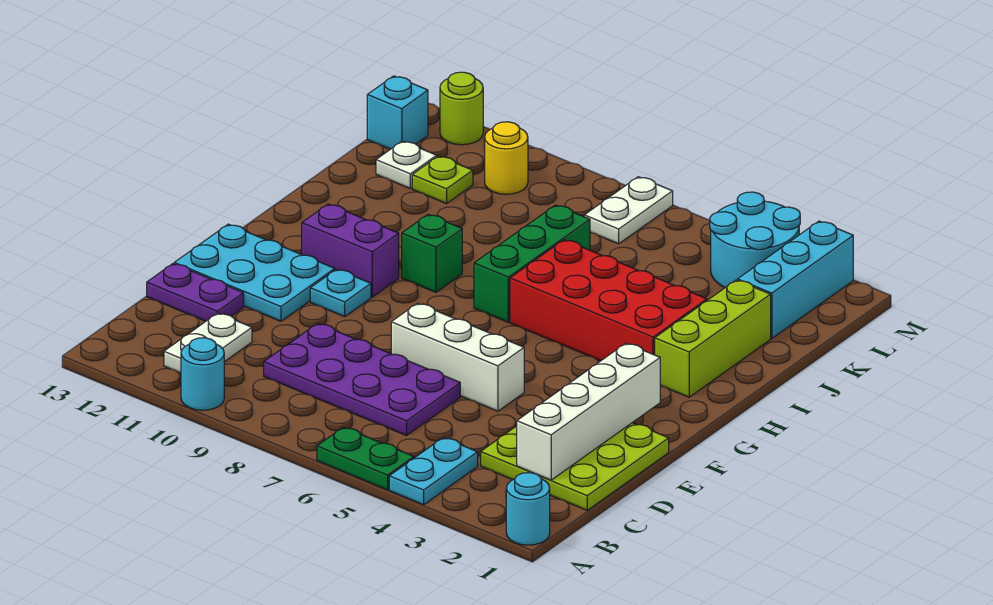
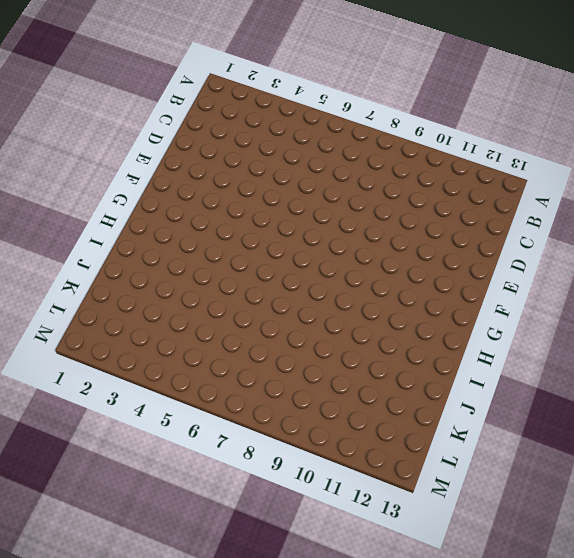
none -> cyan 1x1 round brick [506,473,550,545]
none -> cyan 1x2 plate [389,438,478,505]
none -> green 1x2 plate [317,427,414,490]

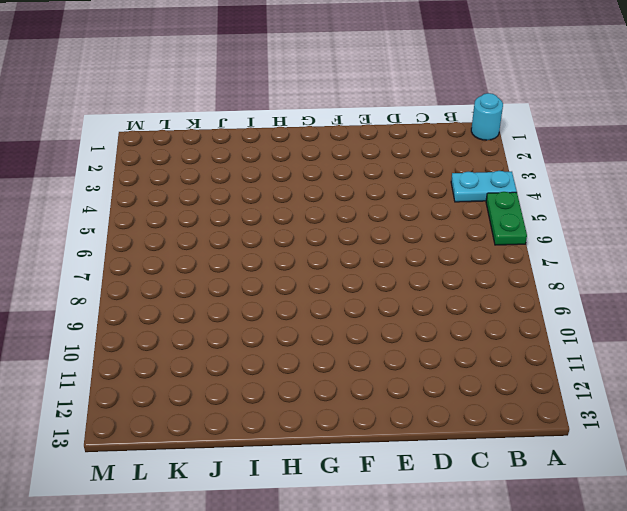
none -> cyan 1x1 round brick [181,338,224,410]
none -> white 1x2 plate [164,313,252,373]
none -> lime 3x3 plate [481,423,669,510]

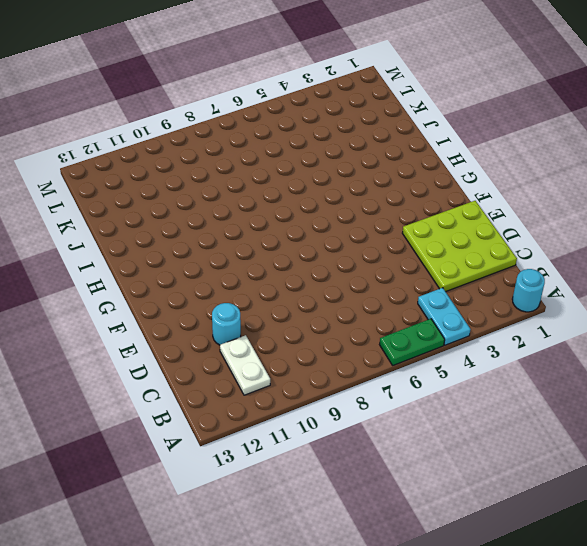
cyan 1x1 round brick [212,303,241,345] -> cyan 1x1 round brick moved to [181,338,224,410]
none -> purple 2x4 plate [264,323,460,436]
none -> purple 1x2 plate [147,264,244,321]
none -> white 1x3 brick [391,303,524,411]

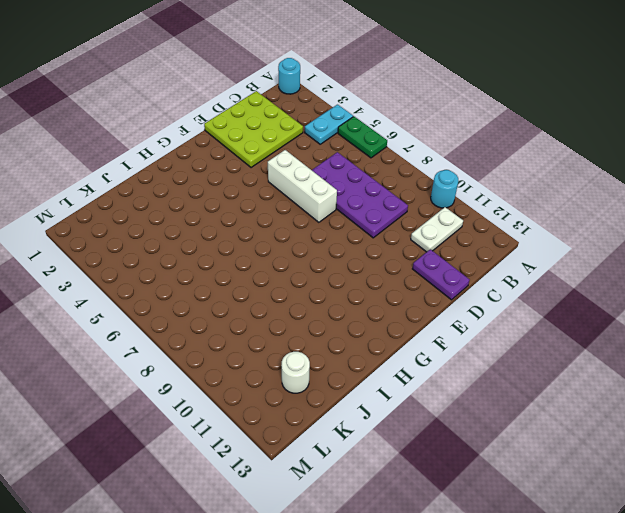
white 1x1 round brick [281,352,310,393] -> white 1x1 plate [376,141,437,188]
none -> cyan 2x3 plate [174,224,335,321]
none -> cyan 1x1 plate [310,269,371,317]
none -> purple 1x2 brick [302,204,399,297]

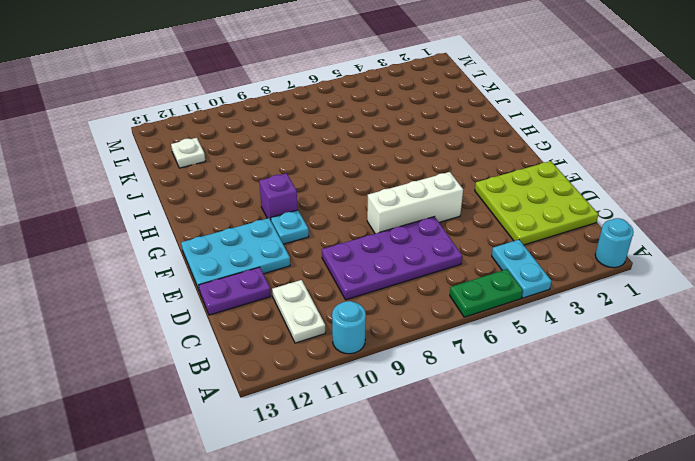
purple 1x1 brick [259,173,298,220] -> purple 1x2 brick [302,204,399,297]
none -> lime 1x3 brick [655,280,771,397]
none -> red 2x4 brick [510,240,707,361]
none -> green 1x3 brick [474,205,590,322]

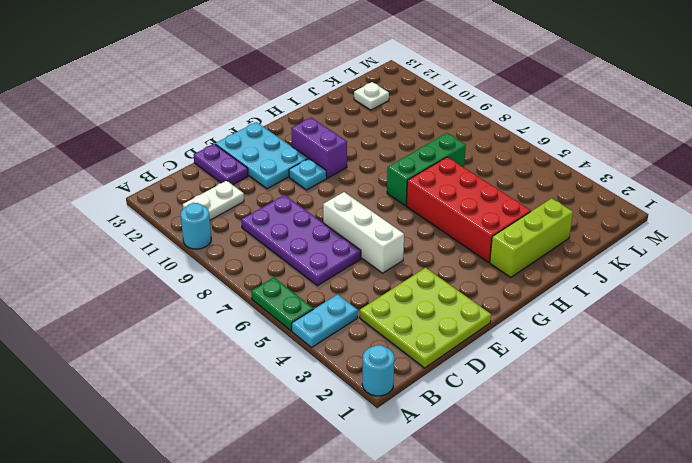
none -> green 1x1 brick [402,214,462,292]
none -> cyan 1x3 brick [738,221,853,338]
none -> lime 1x1 plate [412,156,473,204]

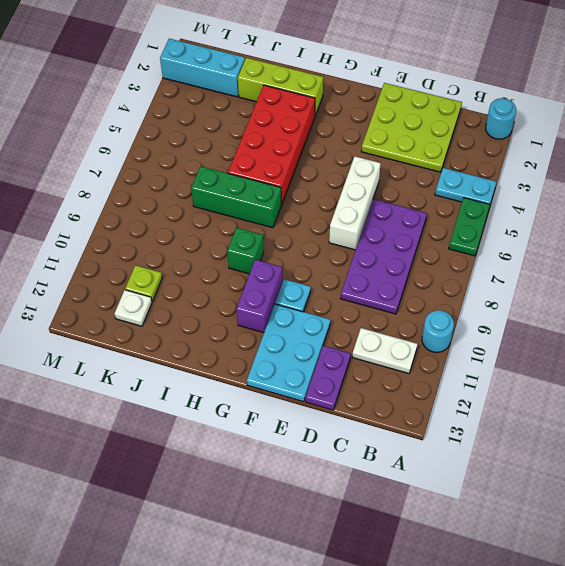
none -> cyan 2x2 round brick [710,192,800,288]
none -> white 1x2 plate [584,177,673,244]
none -> yellow 1x1 round brick [484,122,528,194]

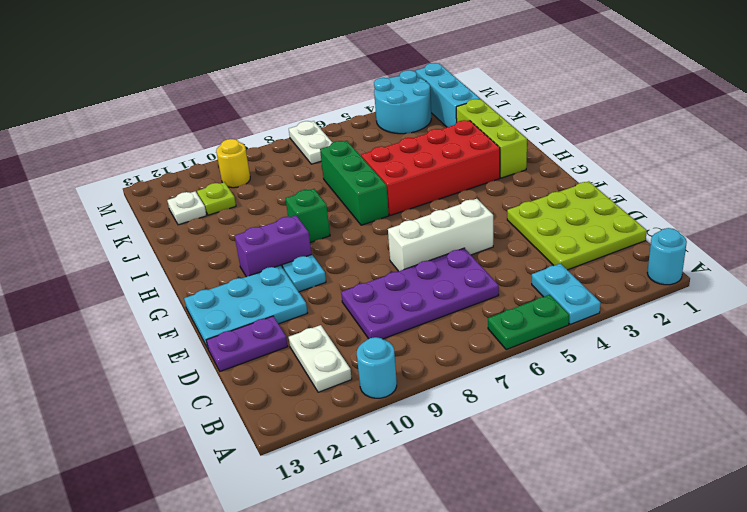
none -> cyan 1x1 brick [367,76,428,149]
none -> lime 1x1 round brick [440,72,483,145]
none -> white 1x4 brick [517,343,660,480]

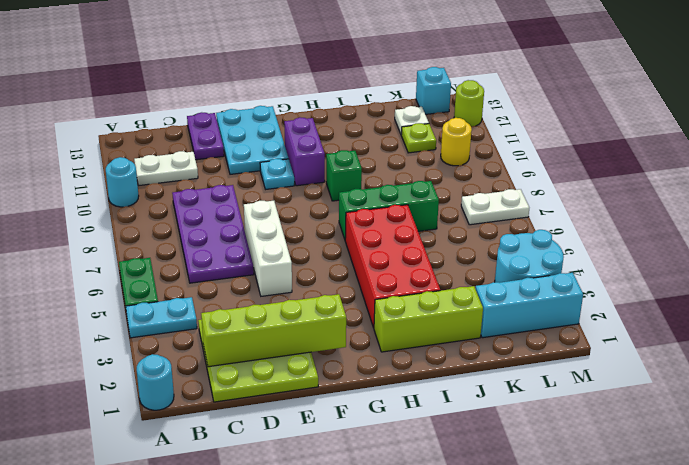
lime 1x4 brick [201,294,346,367] -> white 1x4 brick [517,343,660,480]

